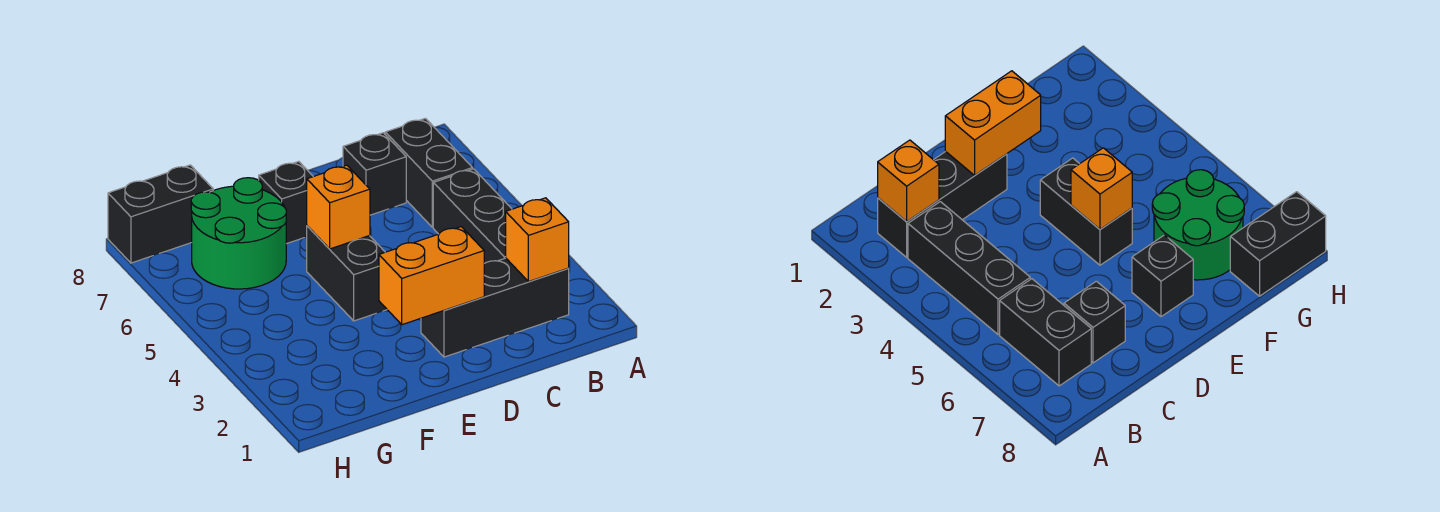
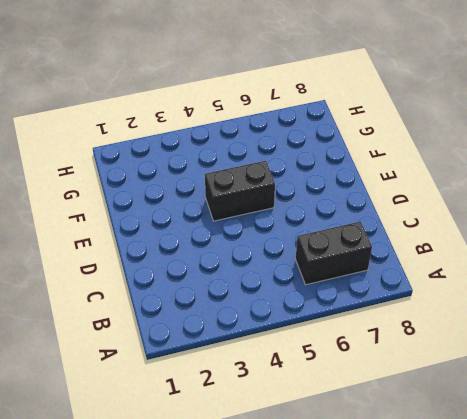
none -> black 1x3 brick [421,258,569,357]
none -> black 1x3 brick [433,169,511,264]

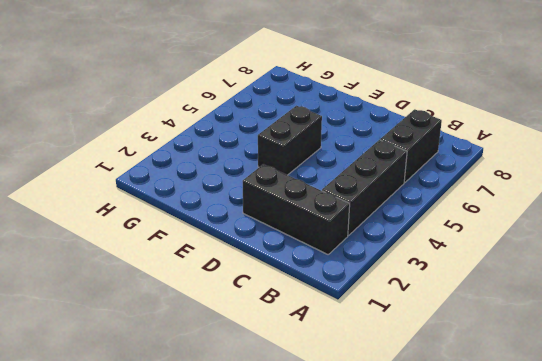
none -> black 1x1 brick [343,133,406,215]
none -> black 1x1 brick [259,162,313,244]

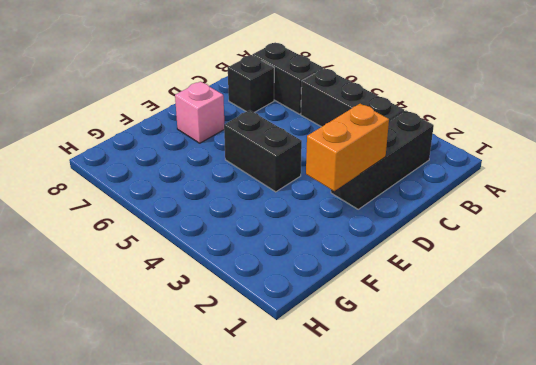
pink 1x1 brick [175,82,224,143] -> black 1x1 brick [259,162,313,244]
none -> green 2x2 round brick [191,178,286,289]
none -> black 1x2 brick [108,165,213,263]

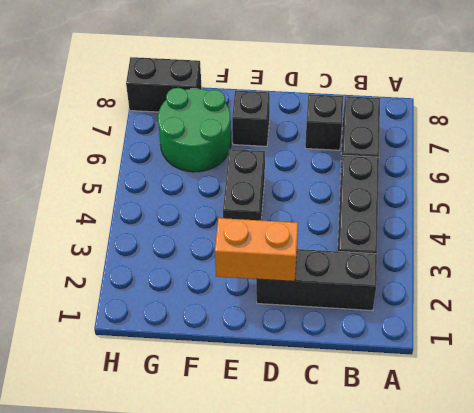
none -> orange 1x1 brick [506,198,569,282]
none -> orange 1x1 brick [307,165,370,249]

